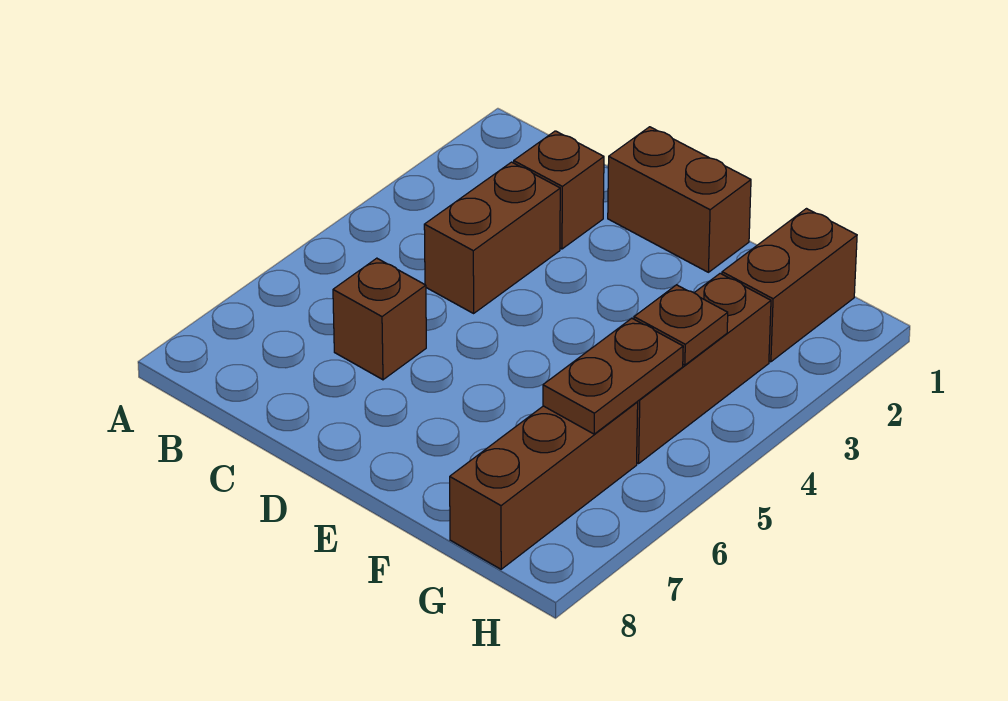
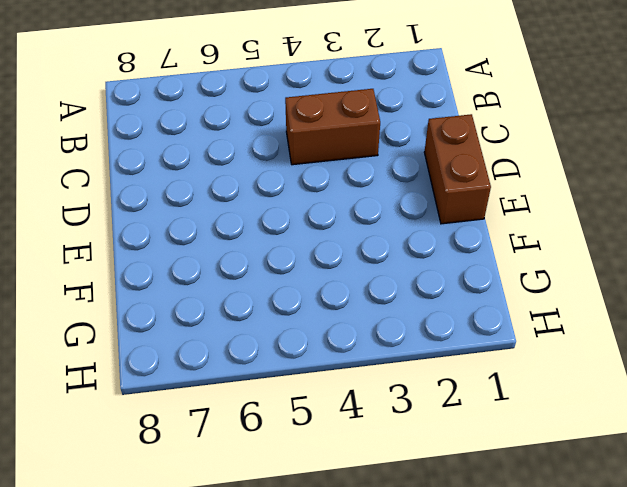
none -> brown 1x1 brick [514,131,604,249]
none -> brown 1x1 brick [333,258,426,380]

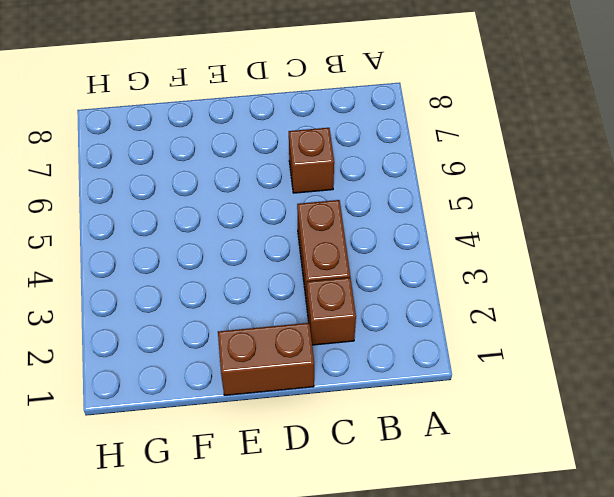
none -> brown 1x2 brick [722,209,857,362]
none -> brown 1x3 brick [637,273,771,464]

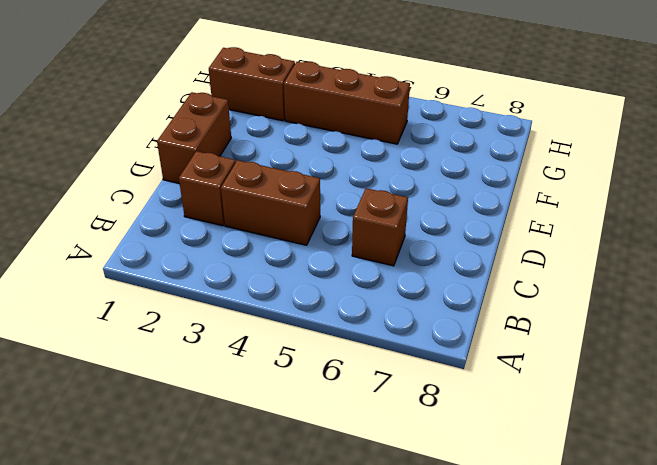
none -> brown 1x3 brick [450,402,638,569]
none -> brown 1x1 plate [634,285,728,365]

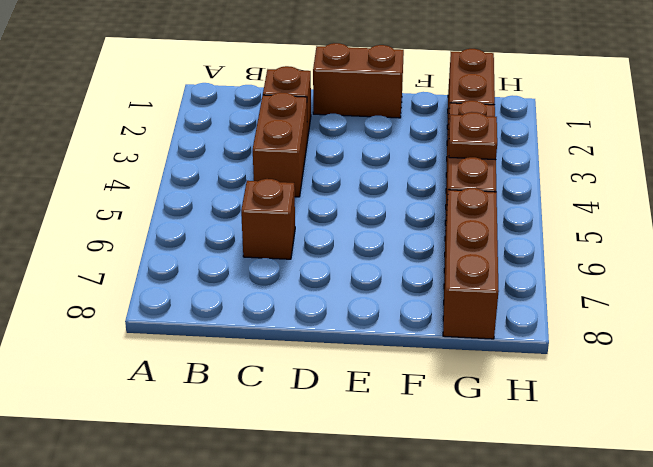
none -> brown 1x2 plate [543,318,683,434]

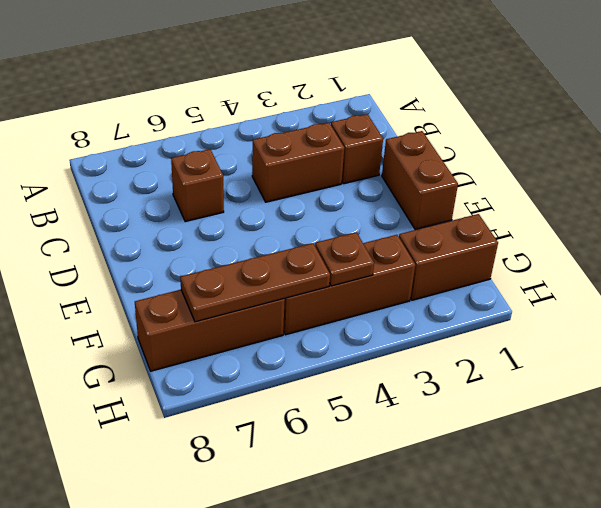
brown 1x3 plate [180,243,330,322] -> brown 1x2 plate [543,318,683,434]

